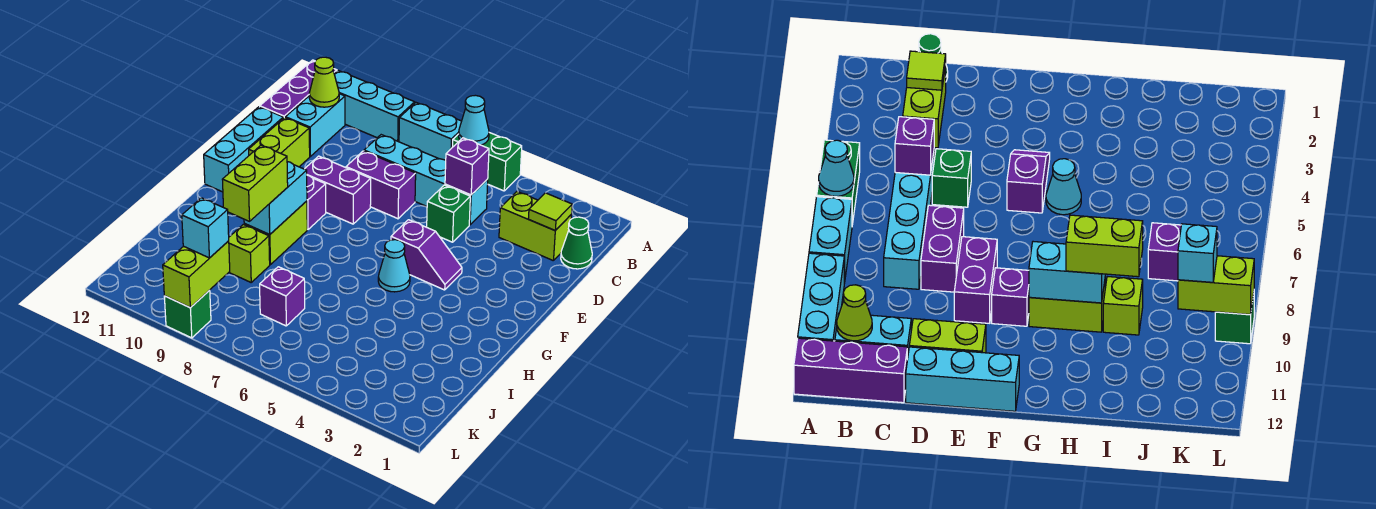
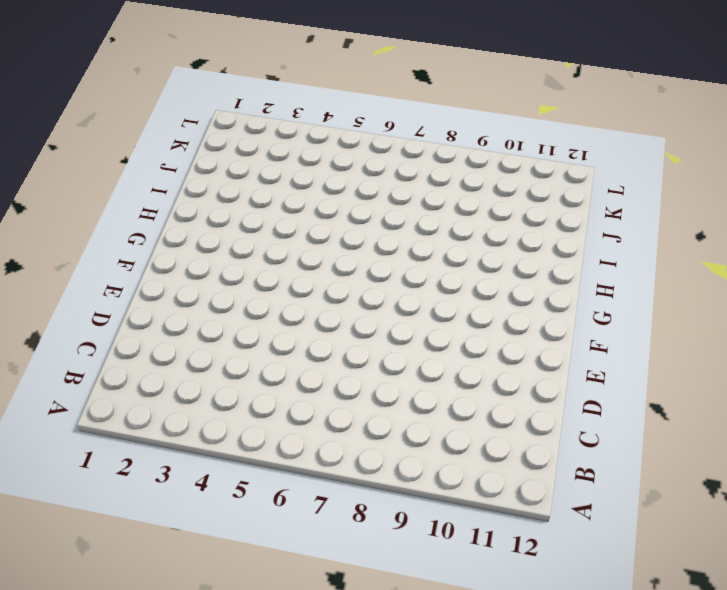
none -> green 1x2 brick [453,133,522,191]
none -> cyan 1x2 brick [399,103,462,161]
none -> cyan 1x3 brick [334,71,415,142]

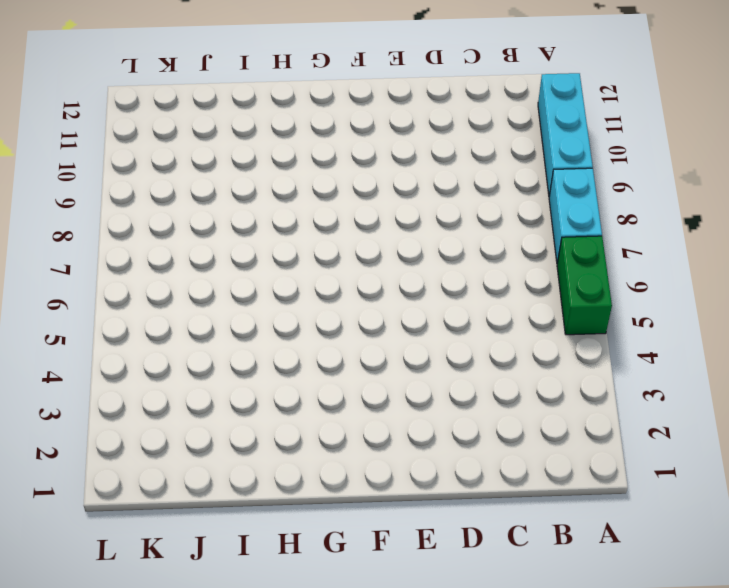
none -> purple 1x3 brick [260,60,337,118]
none -> cyan 1x2 brick [285,94,345,156]
none -> green 1x1 cone [561,217,592,269]

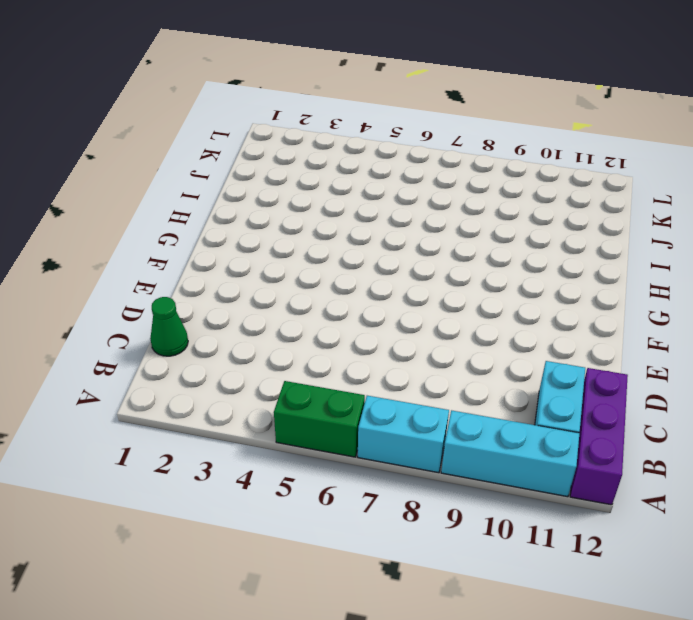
none -> lime 1x2 brick [499,192,572,261]
none -> cyan 1x4 brick [364,135,488,225]
none -> green 1x1 brick [427,185,470,242]

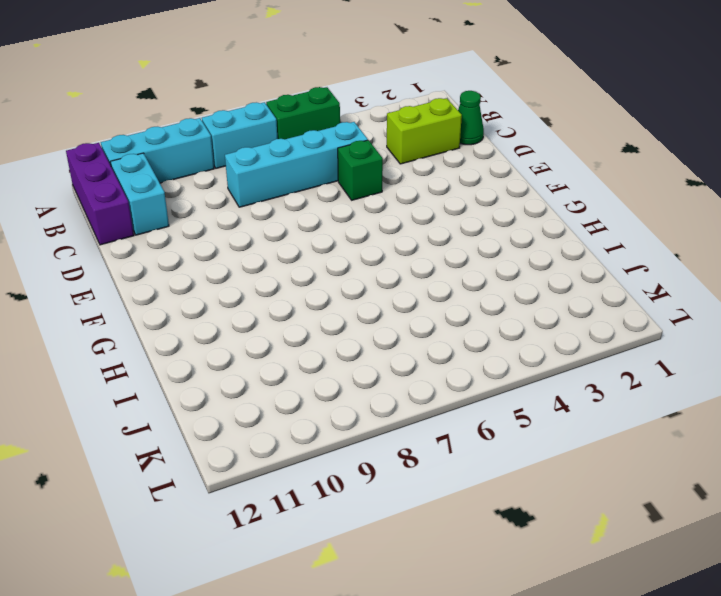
none -> purple 1x2 brick [346,151,416,219]
none -> lime 1x2 brick [249,118,310,167]
none -> cyan 1x3 brick [204,107,283,192]

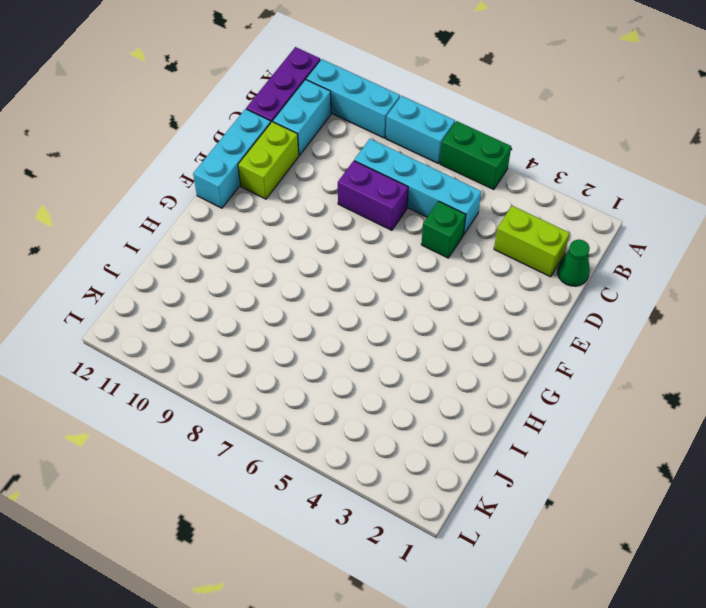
none -> purple 1x2 brick [305,156,371,224]
none -> purple 1x2 slope [391,220,462,290]
none -> purple 1x1 brick [307,175,326,229]

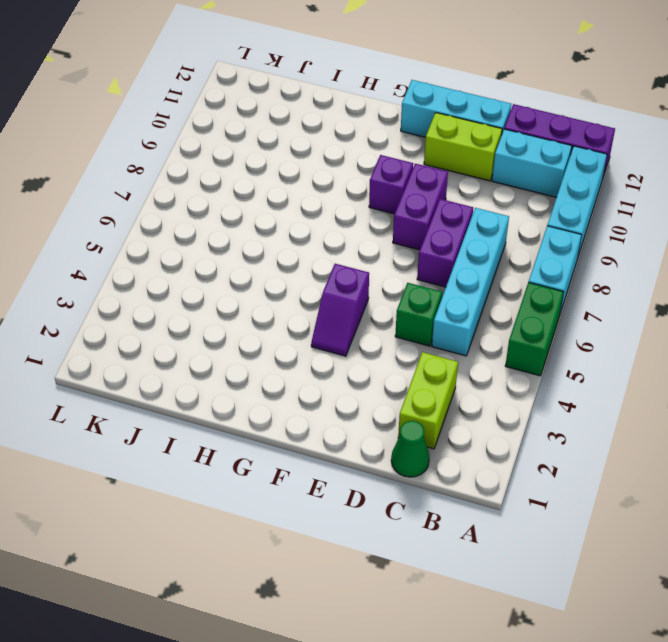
none -> cyan 1x1 cone [378,240,410,292]
none -> lime 1x2 brick [244,201,307,265]
none -> lime 1x1 brick [229,224,270,282]

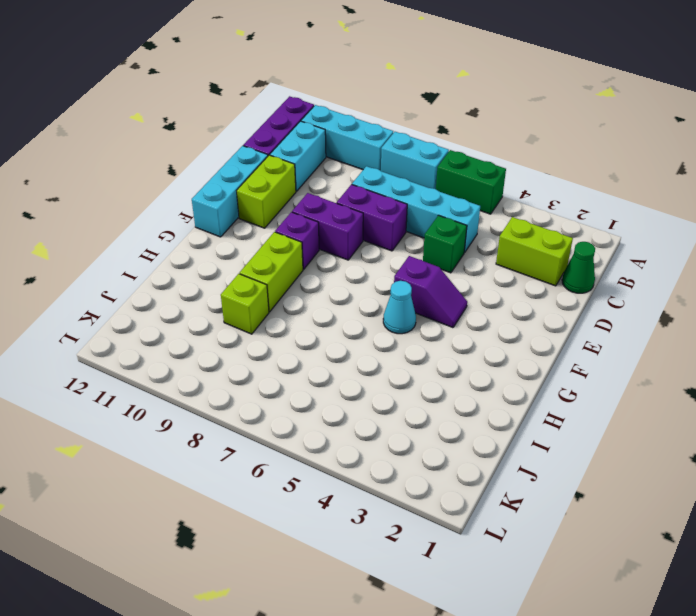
none -> purple 1x1 brick [260,267,305,326]
none -> green 1x1 brick [164,290,211,338]
none -> cyan 1x1 cone [459,95,489,145]

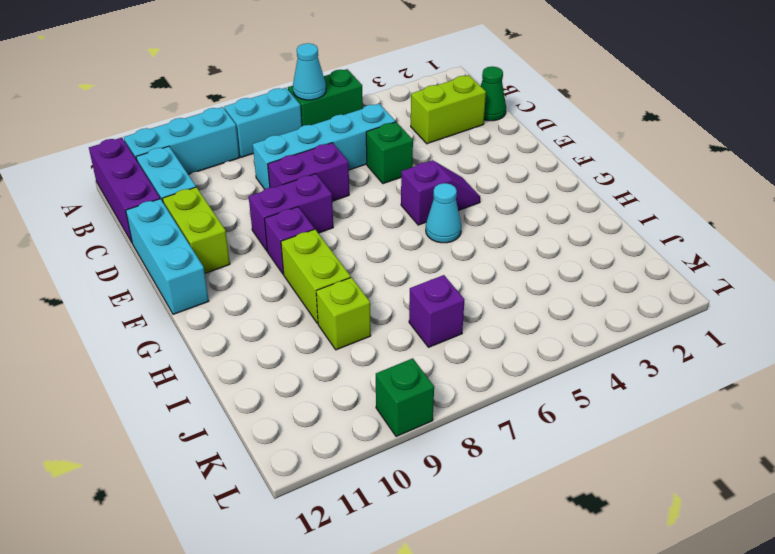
none -> lime 1x1 cone [309,57,339,107]
none -> lime 1x1 tile [528,193,572,231]
none -> purple 1x1 brick [445,138,489,195]

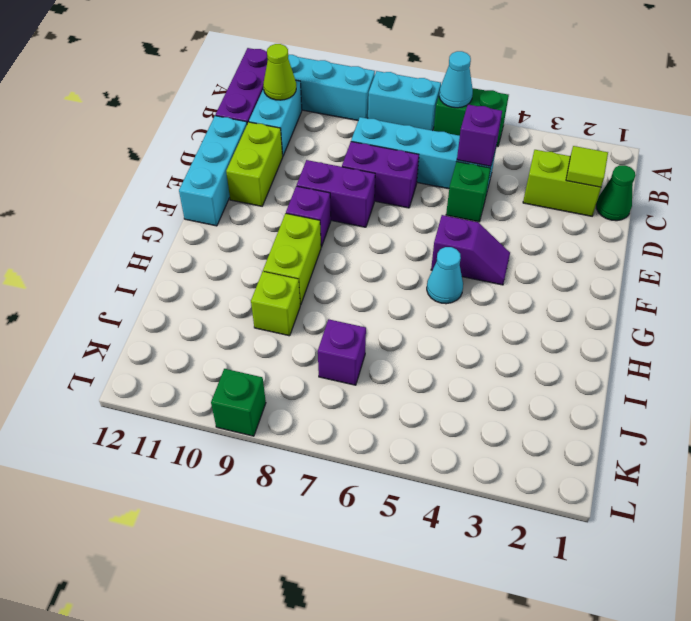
none -> cyan 1x2 brick [244,162,307,235]
none -> lime 1x2 brick [163,241,230,308]
none -> lime 1x2 brick [222,145,288,221]

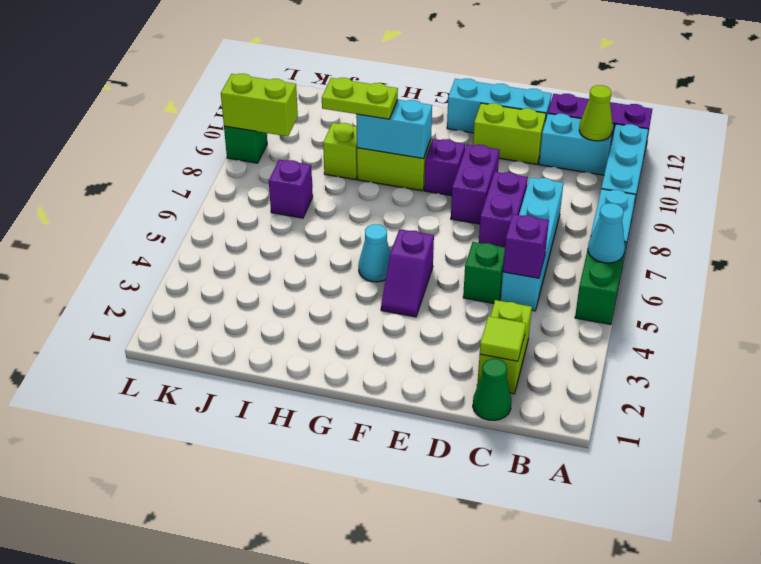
lime 1x2 plate [322,78,398,119] -> lime 1x2 brick [222,145,288,221]
none -> cyan 1x1 brick [182,198,229,258]

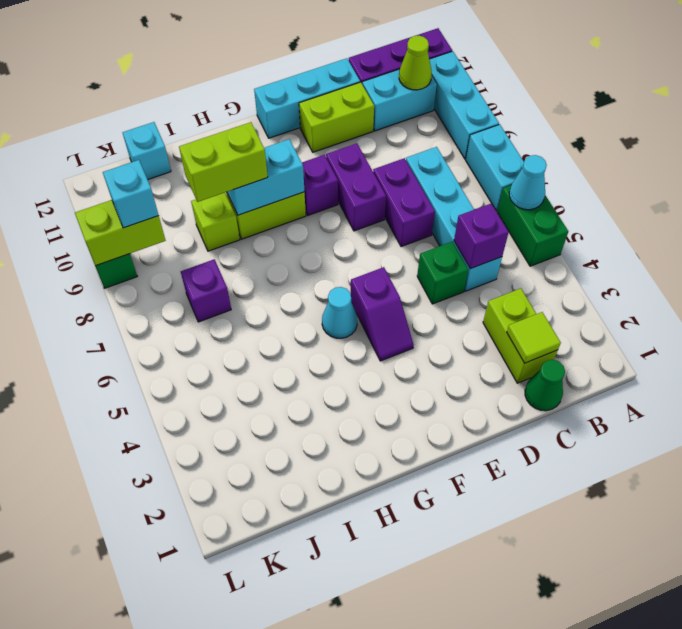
cyan 1x1 brick [123,122,171,180] -> none

